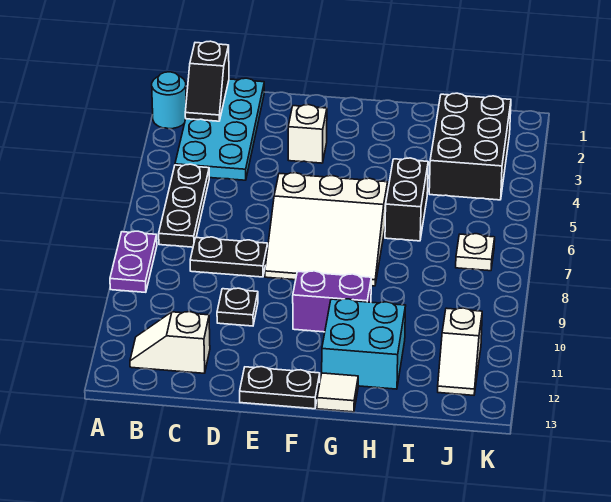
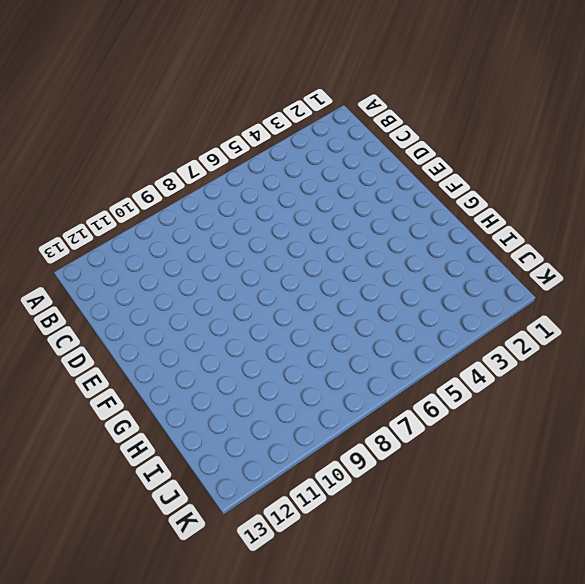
none -> cyan 1x1 round brick [152,72,186,129]
none -> purple 1x2 plate [110,231,157,292]
none -> cyan 2x4 plate [175,78,264,180]

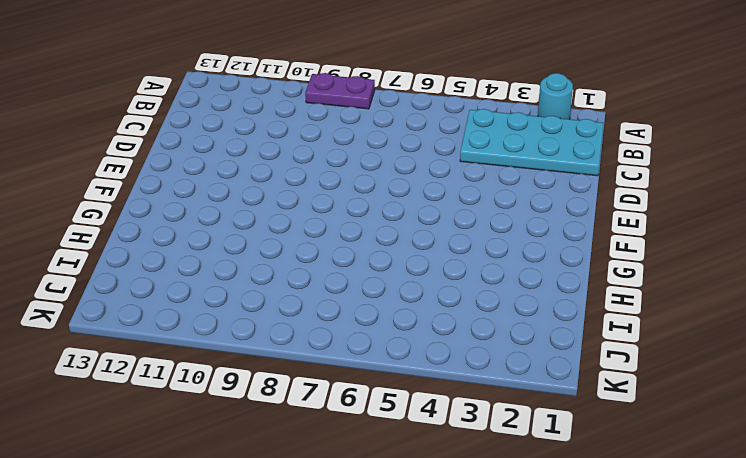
none -> black 1x3 plate [159,164,209,247]
none -> white 1x2 slope [130,312,210,373]
none -> black 1x2 plate [190,237,268,277]

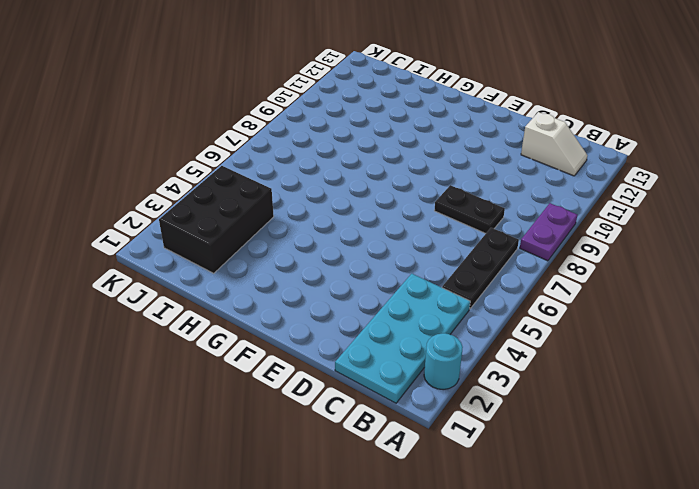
none -> black 1x1 plate [217,288,258,326]
none -> white 1x1 brick [288,105,327,163]
none -> white 3x3 slope [265,173,388,286]

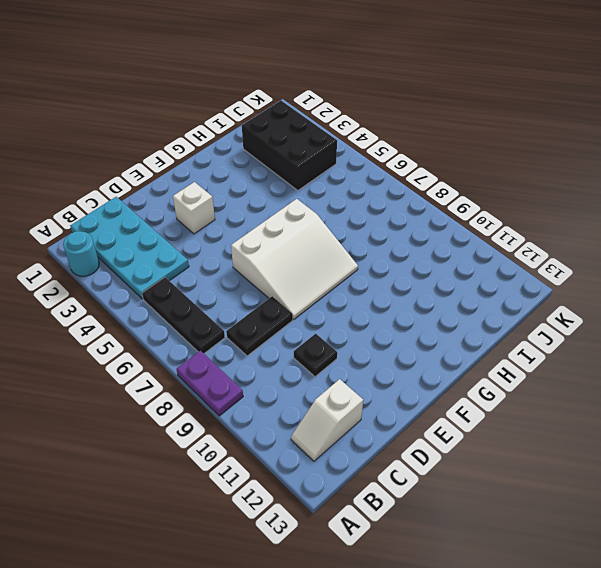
none -> black 1x2 plate [240,367,320,409]
none -> purple 1x2 brick [293,271,371,332]
none -> cyan 2x2 brick [322,299,406,389]

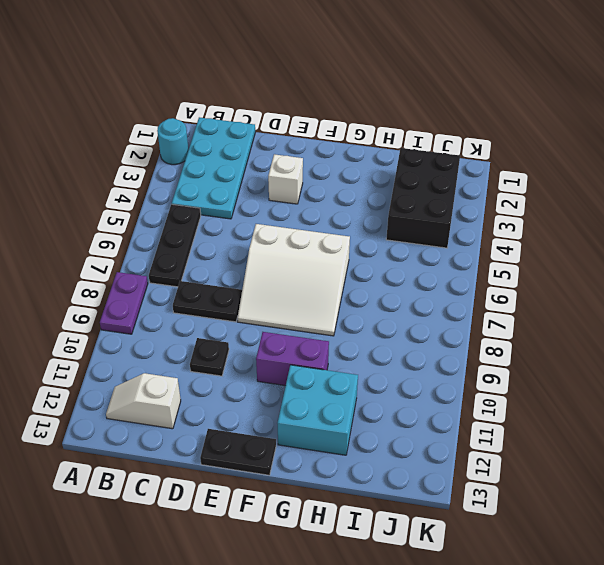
none -> white 1x1 tile [317,373,358,412]
none -> black 1x2 brick [385,158,428,241]
none -> white 1x1 plate [456,234,495,271]

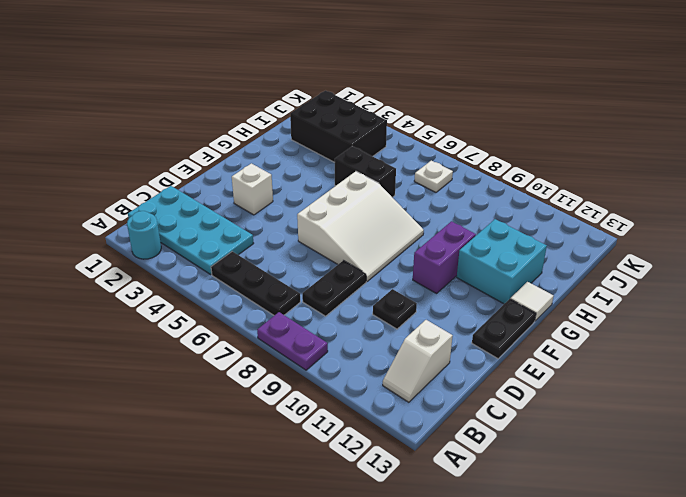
none -> white 1x2 slope [438,308,482,395]
none -> black 1x2 slope [185,41,229,121]

